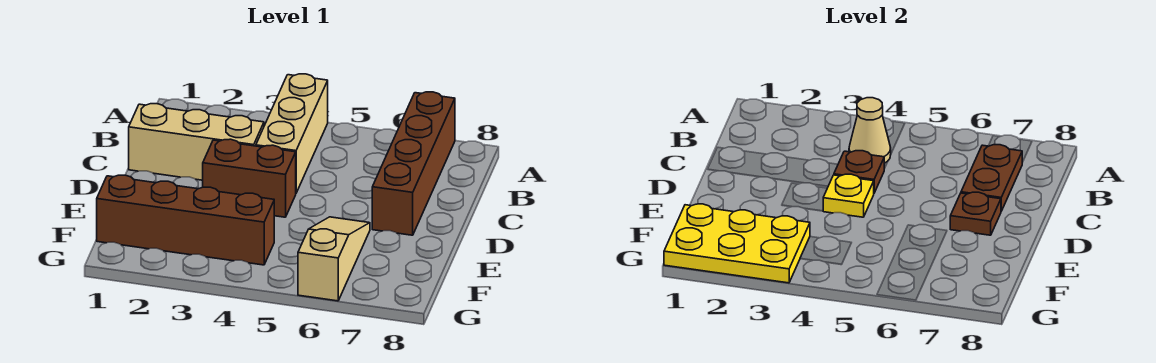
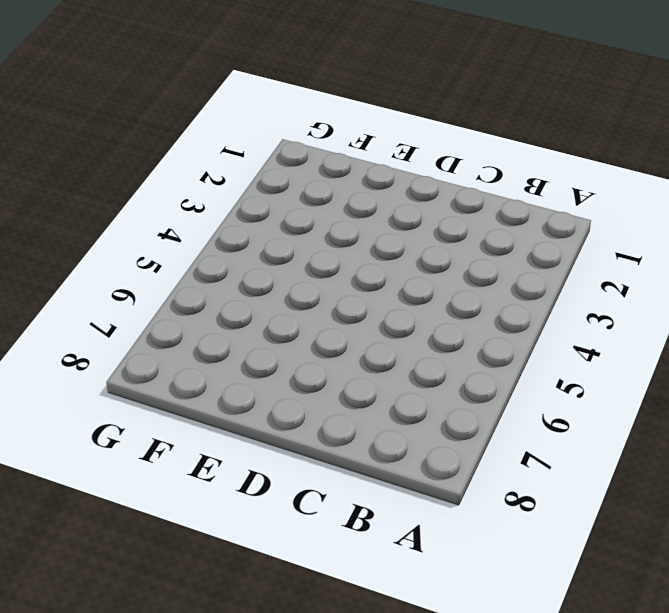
none -> tan 1x3 brick [256,74,328,193]
none -> brown 1x4 brick [372,92,455,235]
none -> tan 1x3 brick [129,104,264,180]

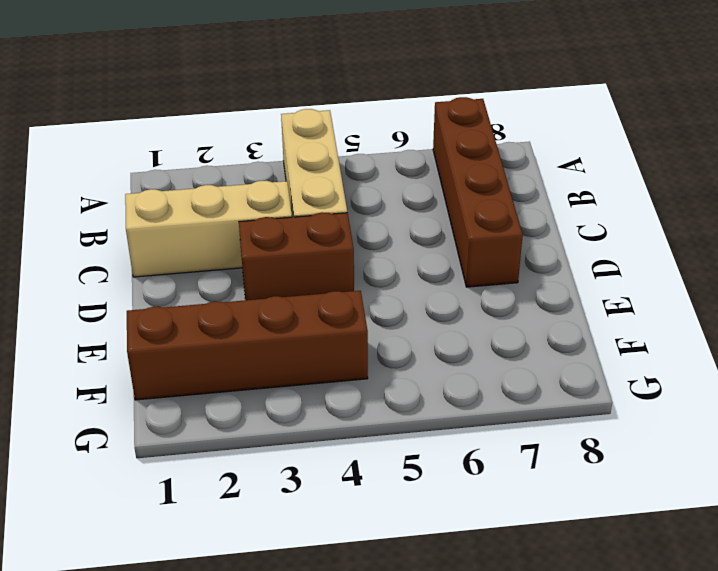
none -> tan 1x3 slope [298,217,370,301]
none -> tan 1x1 cone [849,98,891,163]
none -> brown 1x2 plate [961,145,1022,211]

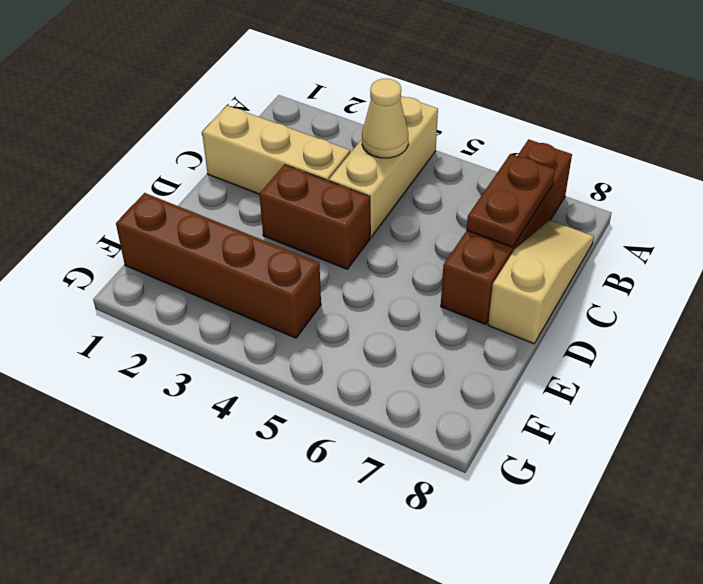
tan 1x3 slope [488,220,594,344] -> tan 1x3 slope moved to [298,217,370,301]
none -> brown 1x1 plate [834,151,885,193]
none -> yellow 1x1 plate [823,174,874,217]
none -> brown 1x1 plate [950,192,1001,235]

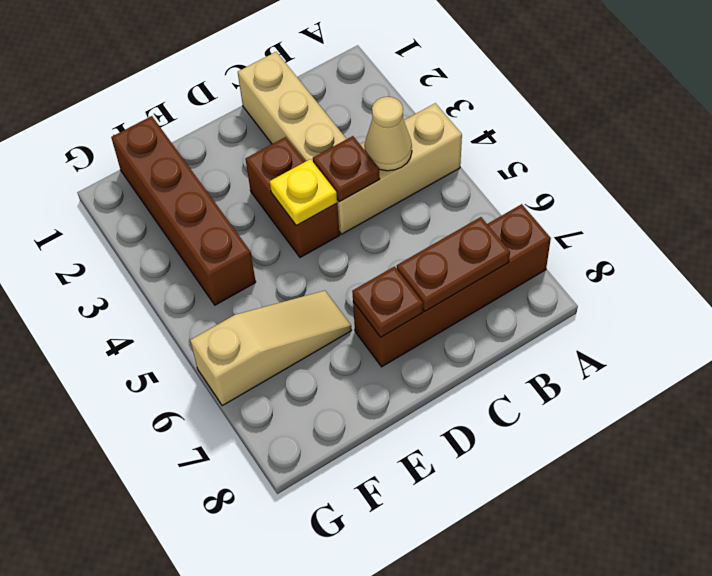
none -> yellow 2x3 plate [664,204,810,283]

